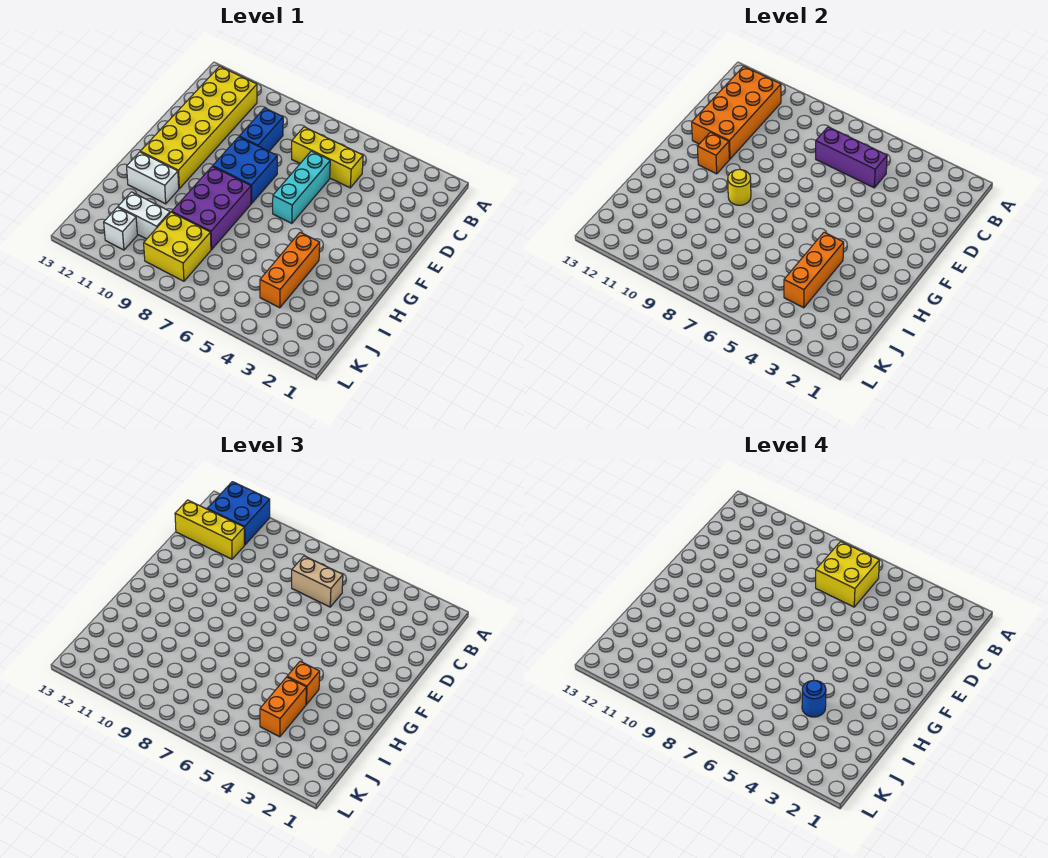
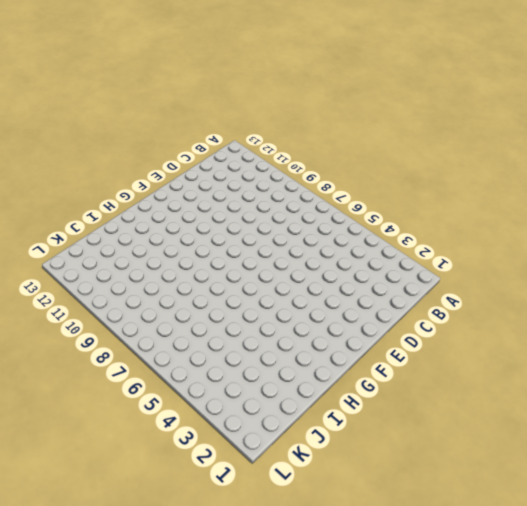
none -> yellow 2x6 brick [140,66,257,189]
none -> yellow 1x3 brick [292,127,363,188]
none -> blue 1x2 brick [239,108,283,151]

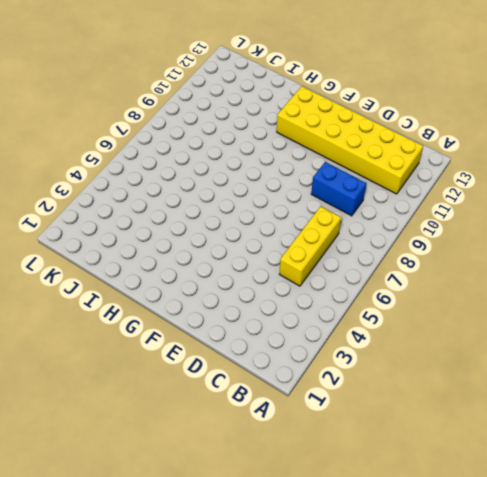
none -> cyan 1x3 brick [273,151,330,223]
none -> blue 2x2 brick [213,137,277,203]
none -> purple 2x3 brick [172,166,251,250]

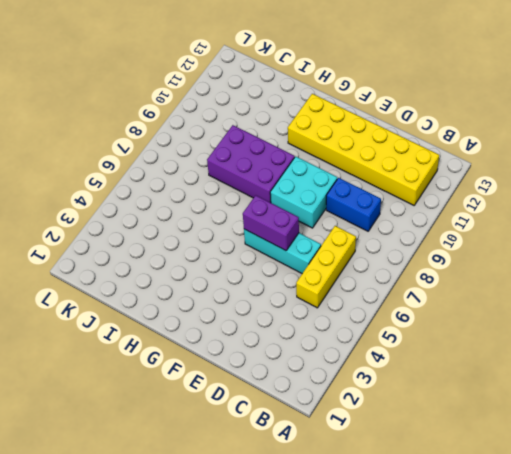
purple 1x2 brick [243,195,299,251] -> none
cyan 2x2 brick [270,156,337,228] -> blue 2x2 brick [213,137,277,203]
none -> orange 1x3 brick [260,232,320,308]
none -> white 1x2 brick [127,152,179,204]
none -> yellow 2x2 brick [144,212,211,281]

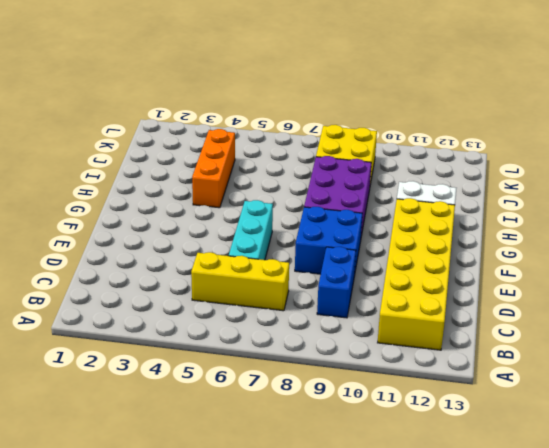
none -> white 1x2 brick [118,192,170,239]
none -> white 1x1 brick [104,207,137,250]
none -> orange 2x4 brick [692,66,781,159]

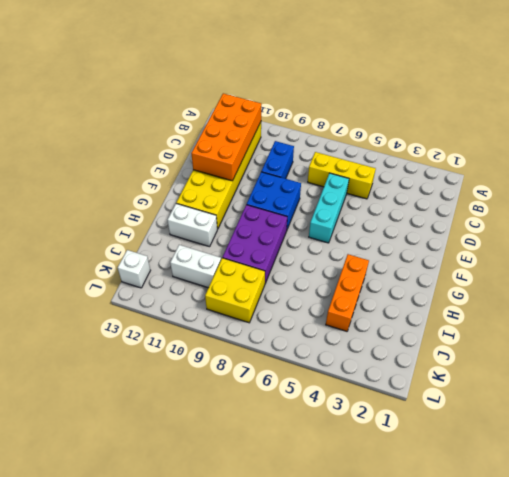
white 1x1 brick [118,250,150,288] -> white 1x1 brick moved to [104,207,137,250]
none -> purple 1x3 brick [816,127,887,188]
none -> orange 1x1 brick [697,132,729,174]
none -> yellow 1x1 round brick [728,169,751,205]

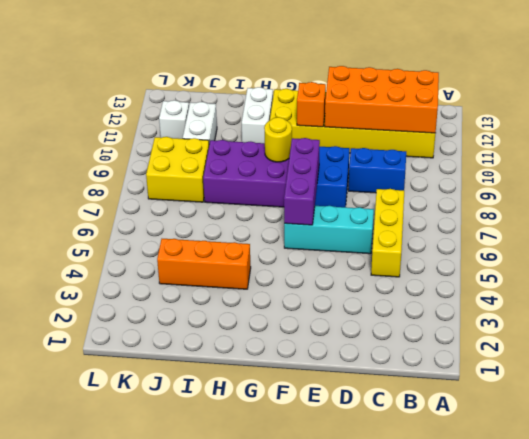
purple 1x3 brick [284,138,320,225] -> purple 1x3 brick moved to [816,127,887,188]
none -> orange 1x3 brick [784,232,844,308]
none -> blue 2x2 brick [207,482,270,545]
none -> tan 1x2 brick [292,556,343,607]

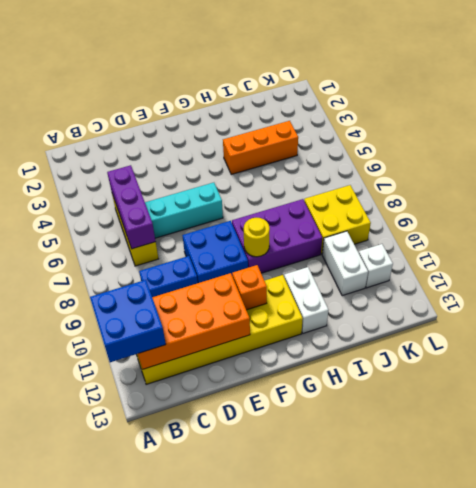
none -> orange 1x3 brick [784,232,844,308]
none -> tan 1x2 brick [292,556,343,607]
none -> yellow 1x3 brick [175,500,244,559]

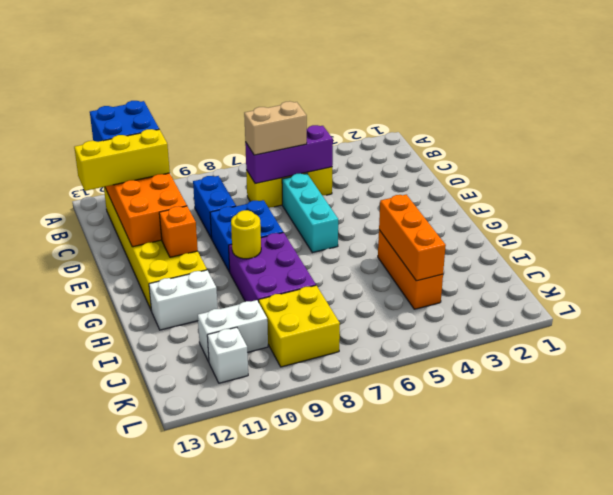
none -> orange 1x1 brick [287,661,320,704]
none -> orange 1x2 brick [260,677,306,737]
none -> yellow 2x2 brick [816,541,879,607]

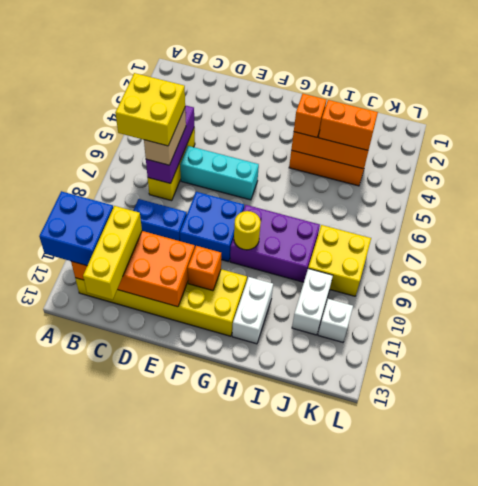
none -> blue 1x1 round brick [802,680,826,717]

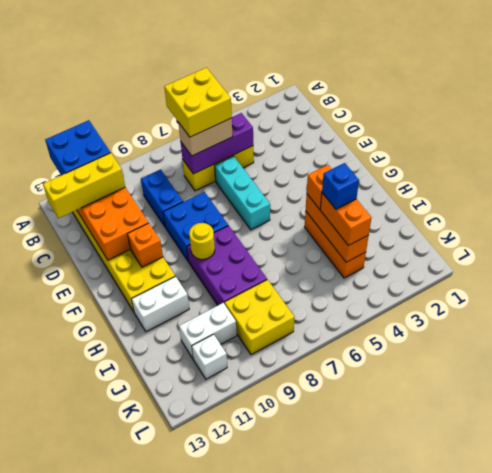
blue 1x1 brick [322,163,359,209] -> blue 1x1 round brick [802,680,826,717]

